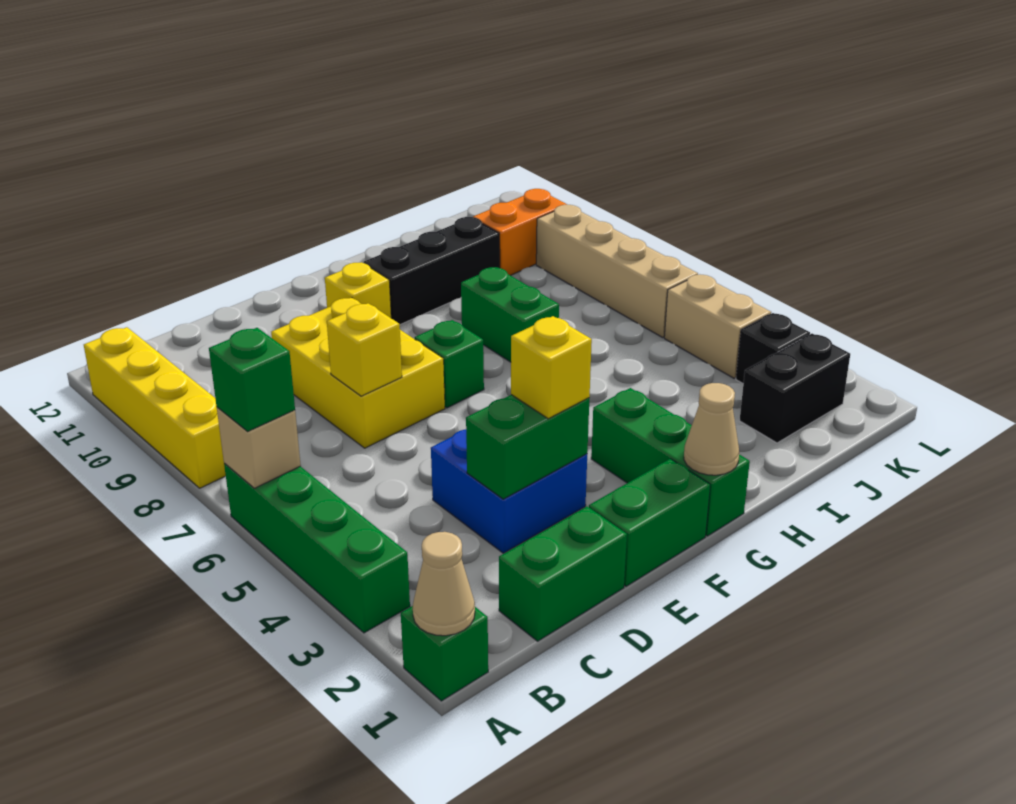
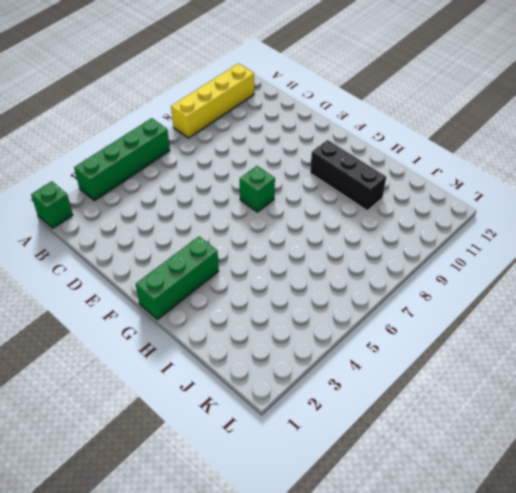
none -> green 1x2 brick [499,506,627,641]
none -> blue 2x2 brick [431,429,587,553]
none -> yellow 2x3 brick [271,298,445,448]

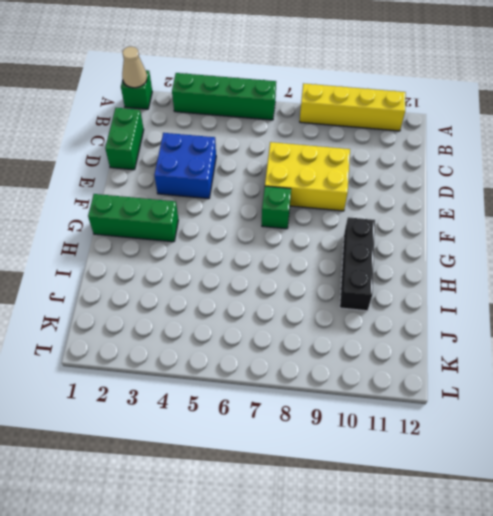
none -> green 1x2 brick [589,459,710,586]
none -> yellow 1x1 brick [325,262,391,318]
none -> green 1x2 brick [461,267,559,362]

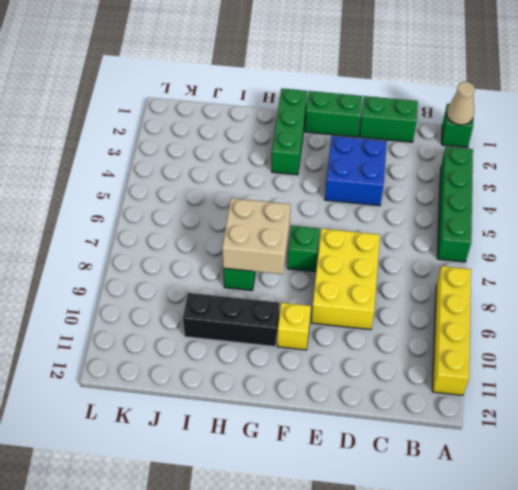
tan 2x2 brick [222,198,291,274] -> none
none -> black 1x2 brick [740,334,850,443]
none -> orange 1x2 brick [473,189,567,276]
none -> black 1x1 brick [736,313,810,383]

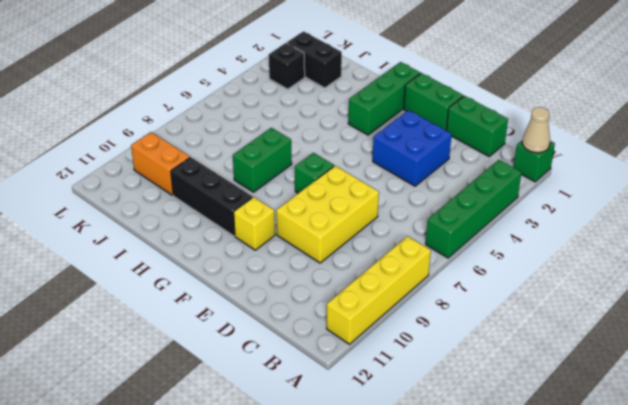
none -> tan 1x2 brick [664,275,771,378]
none -> tan 1x4 brick [536,205,698,337]
none -> tan 1x1 brick [217,407,301,488]

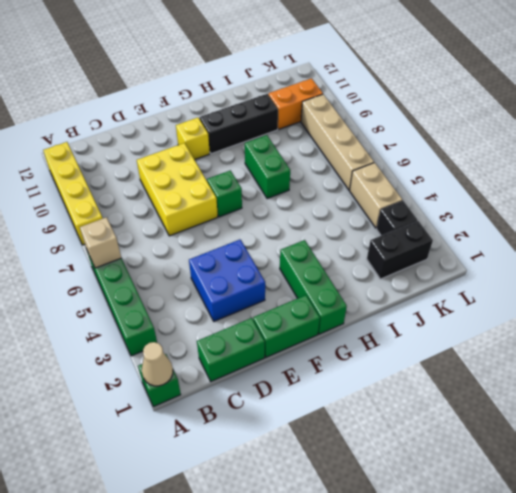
none -> green 1x2 brick [466,395,589,499]
none -> yellow 1x1 brick [327,303,402,396]
none -> tan 1x1 cone [684,383,739,475]

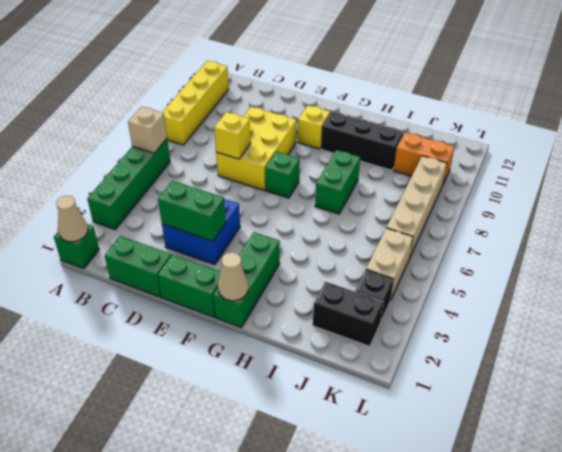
none -> green 1x1 brick [209,328,295,431]
none -> yellow 1x1 brick [511,316,592,419]

